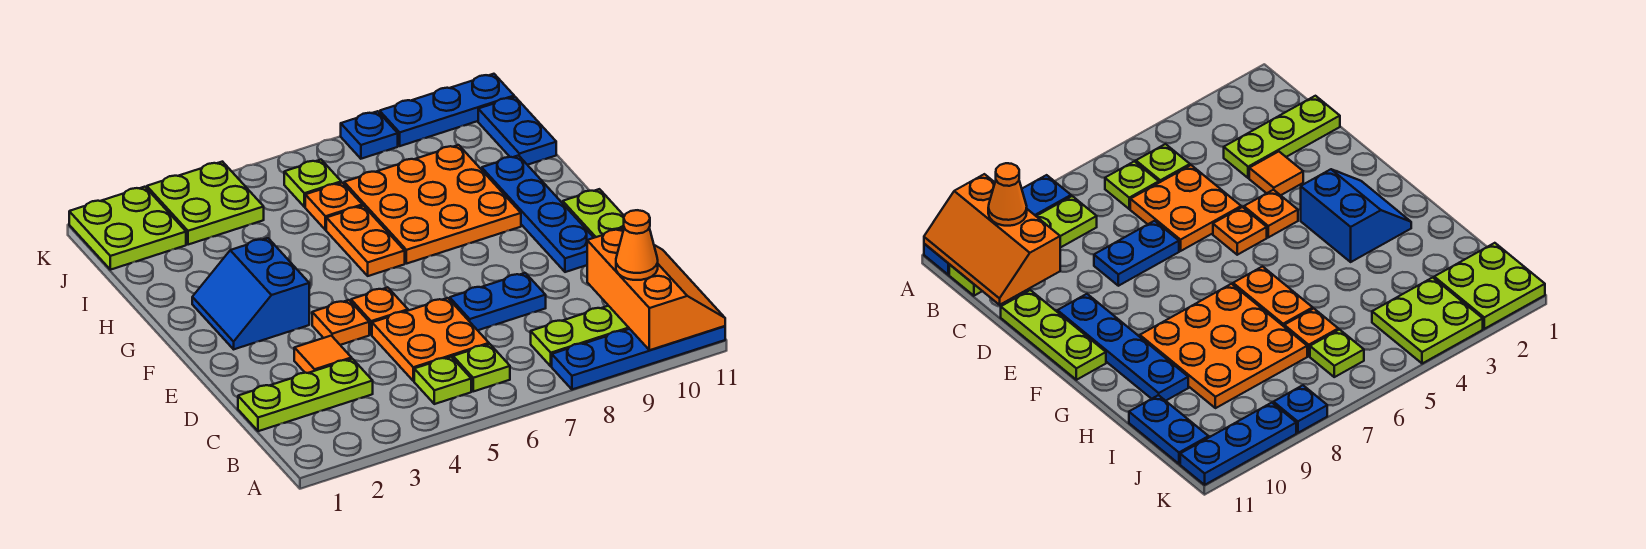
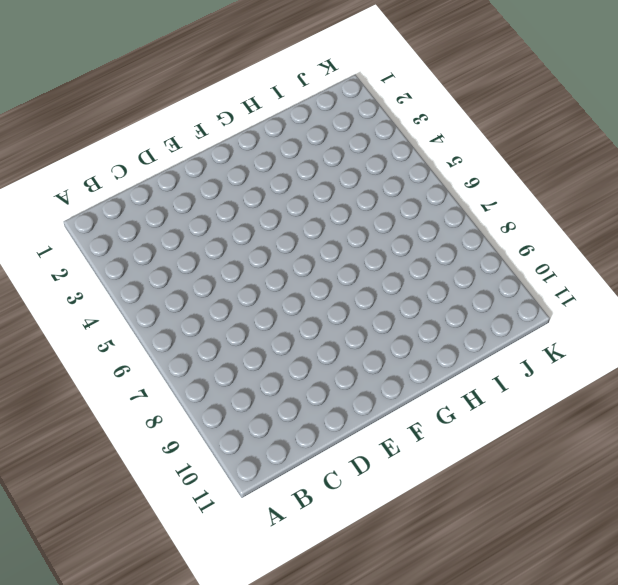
none -> blue 1x4 plate [552,326,725,389]
none -> lime 1x1 plate [414,357,471,404]
none -> lime 1x1 plate [453,344,510,391]

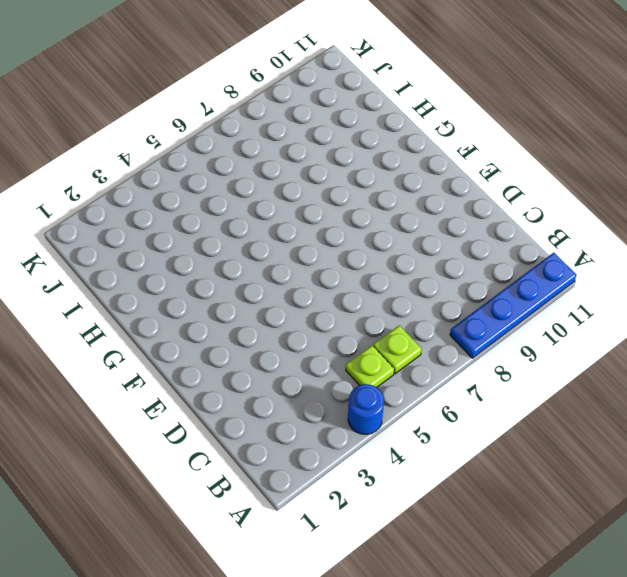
blue 1x1 round brick [348,384,384,434] -> none
none -> lime 1x4 plate [531,306,629,366]
none -> lime 1x3 plate [238,359,373,431]
none -> orange 2x2 plate [372,298,489,381]

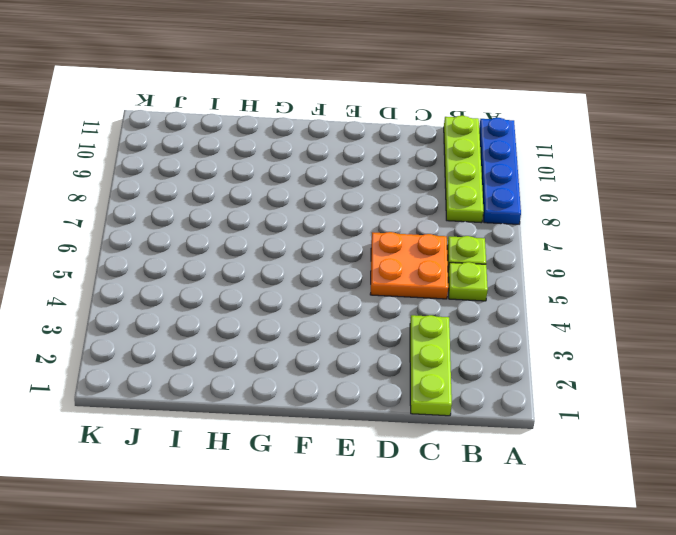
none -> orange 1x1 tile [294,336,352,373]
none -> blue 1x2 plate [449,273,546,330]
none -> lime 1x3 plate [563,189,624,238]

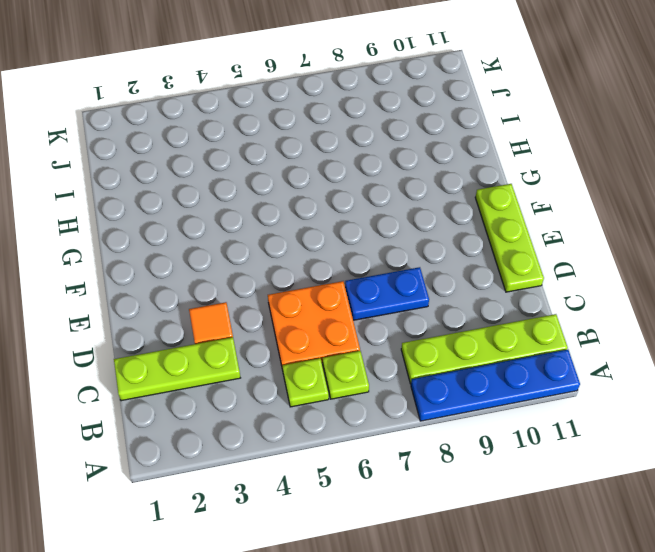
none -> orange 1x1 plate [312,300,369,345]
none -> orange 1x1 plate [351,287,408,335]
none -> blue 1x4 plate [481,156,594,272]

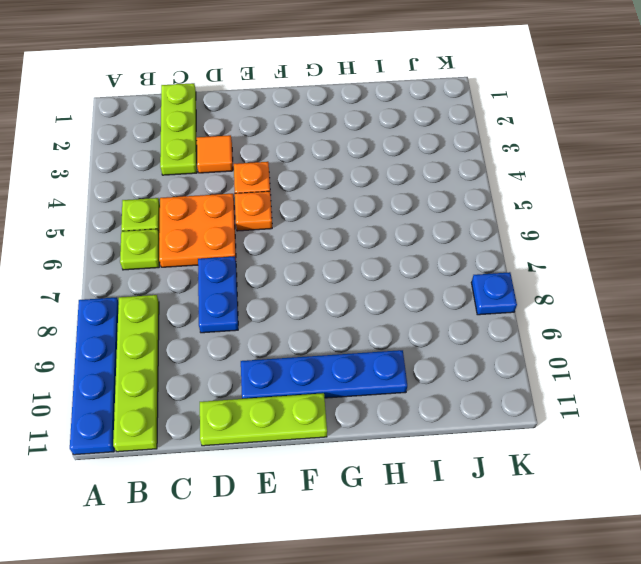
none -> blue 2x2 slope [192,238,309,349]
none -> orange 1x2 plate [326,206,405,276]
none -> orange 3x3 plate [344,145,521,264]

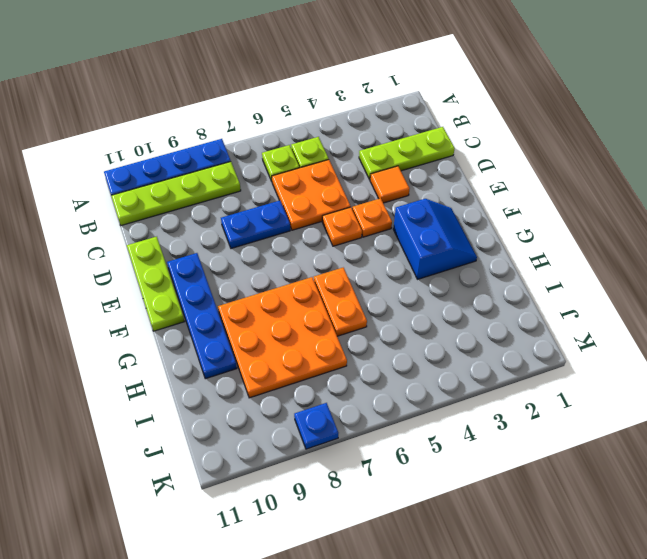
none -> orange 1x1 plate [305,183,362,230]
none -> blue 1x2 plate [478,97,556,165]
none -> lime 2x2 plate [69,187,186,270]

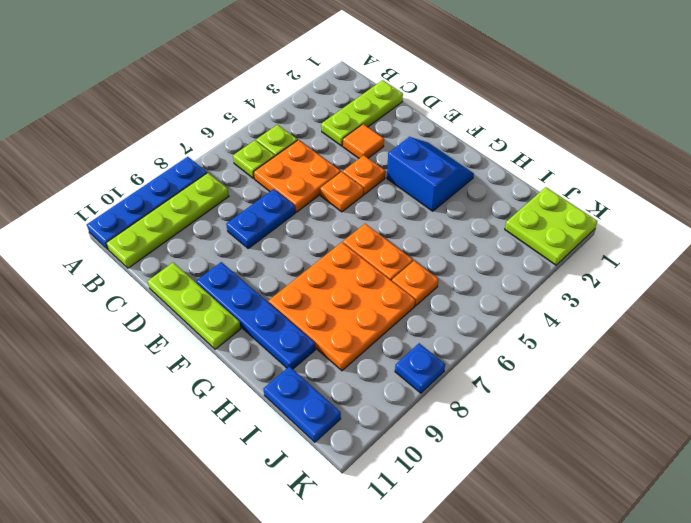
none -> lime 2x2 plate [147,162,264,245]
none -> lime 1x1 plate [284,160,341,207]
none -> blue 1x3 plate [380,74,514,146]

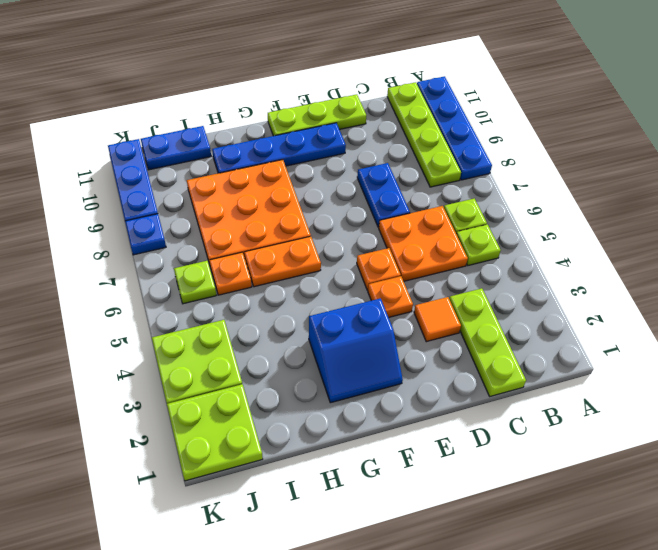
none -> orange 2x3 slope [587,228,725,350]
none -> orange 1x1 cone [616,210,658,280]

